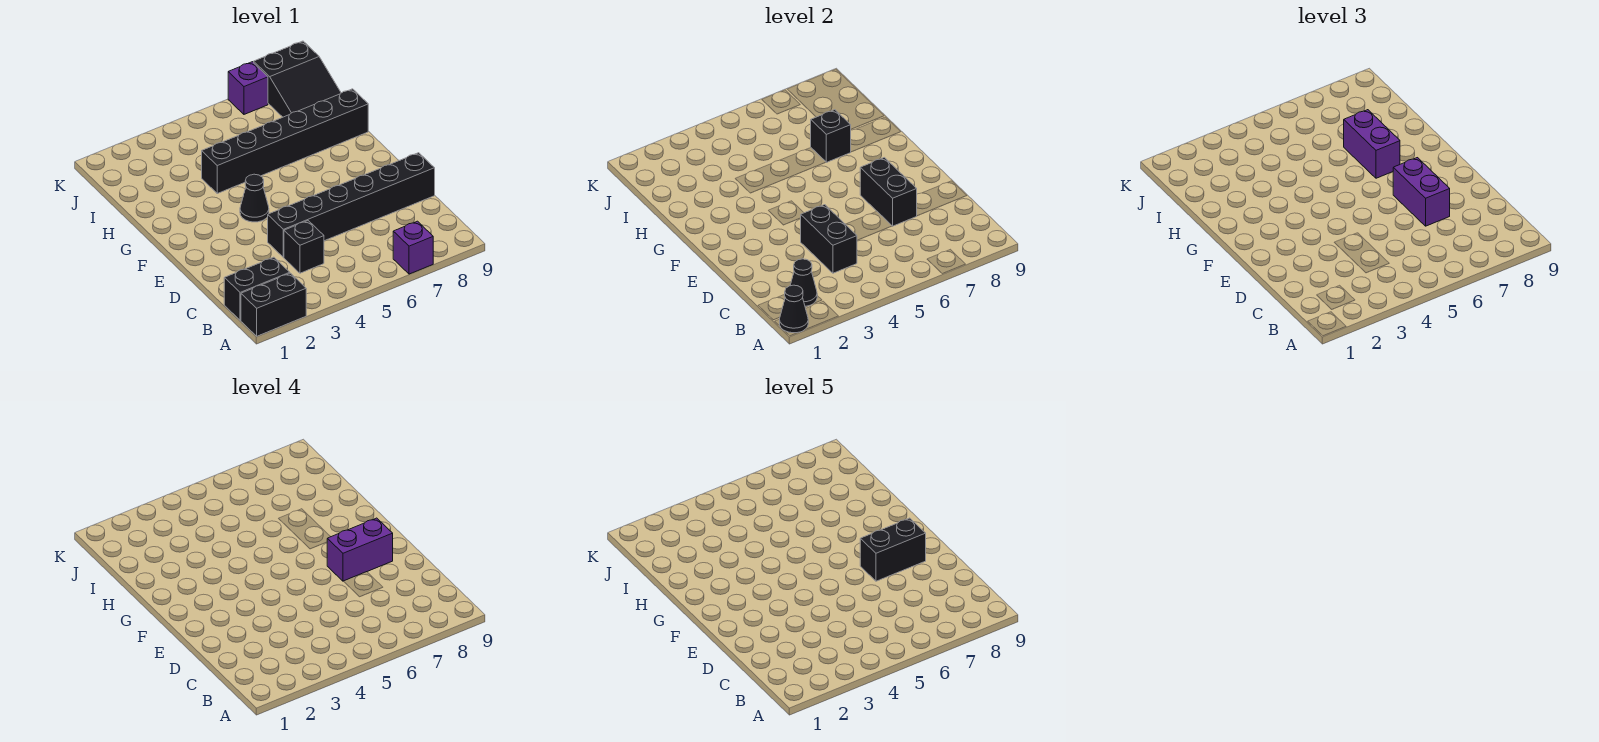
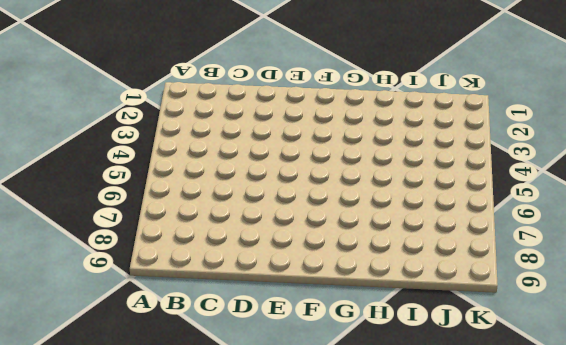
none -> black 1x2 brick [241,273,306,336]
none -> purple 1x1 brick [393,221,433,274]
none -> black 1x2 brick [224,257,290,320]

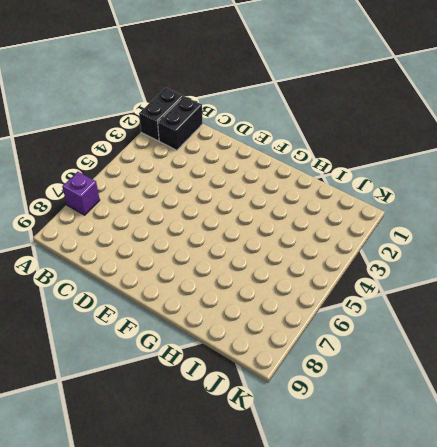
none -> black 1x1 brick [284,221,324,273]
none -> black 1x6 brick [268,153,435,257]
none -> black 1x1 cone [240,174,269,222]

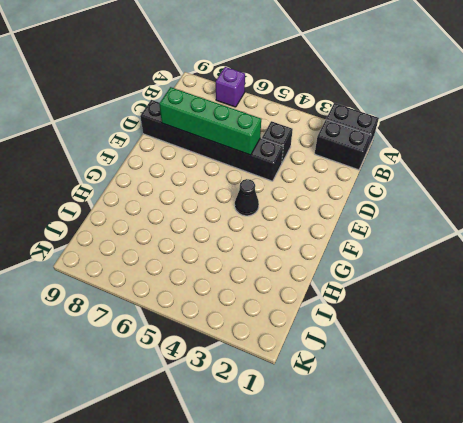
green 1x4 brick [159,87,261,155] -> black 1x2 brick [860,158,917,226]
none -> black 1x6 brick [202,89,368,193]
none -> black 2x3 slope [254,41,341,117]
none -> purple 1x1 brick [228,62,268,114]

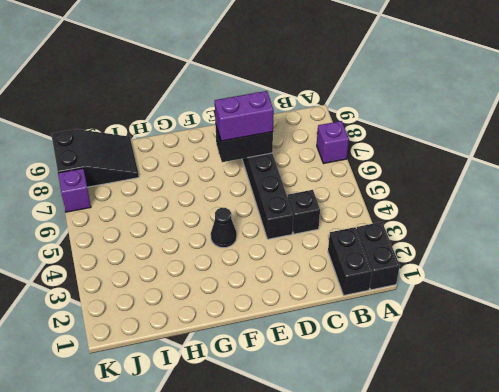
none -> black 1x6 brick [202,89,368,193]
none -> black 1x1 cone [780,285,808,333]
none -> black 1x1 cone [790,259,817,306]

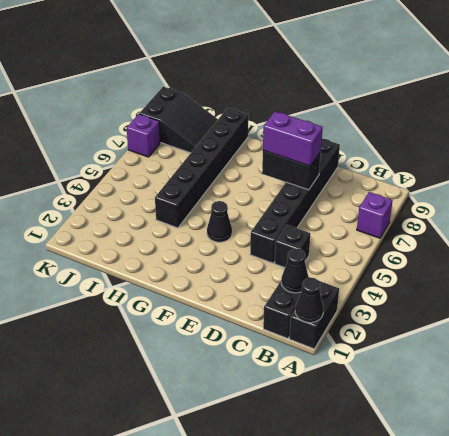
none -> black 1x2 brick [801,205,857,273]
none -> black 1x1 brick [811,110,851,162]
none -> purple 1x2 brick [1344,110,1400,178]

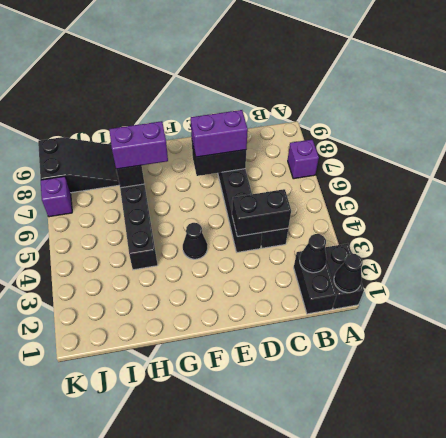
none -> purple 1x2 brick [327,518,393,581]
none -> black 1x2 brick [860,518,926,581]

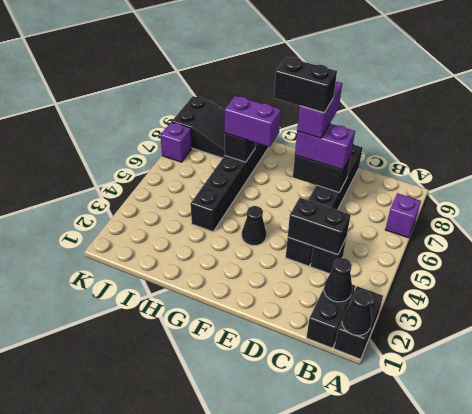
black 1x2 brick [274,57,337,113] -> black 1x2 brick turned to [860,518,926,581]

